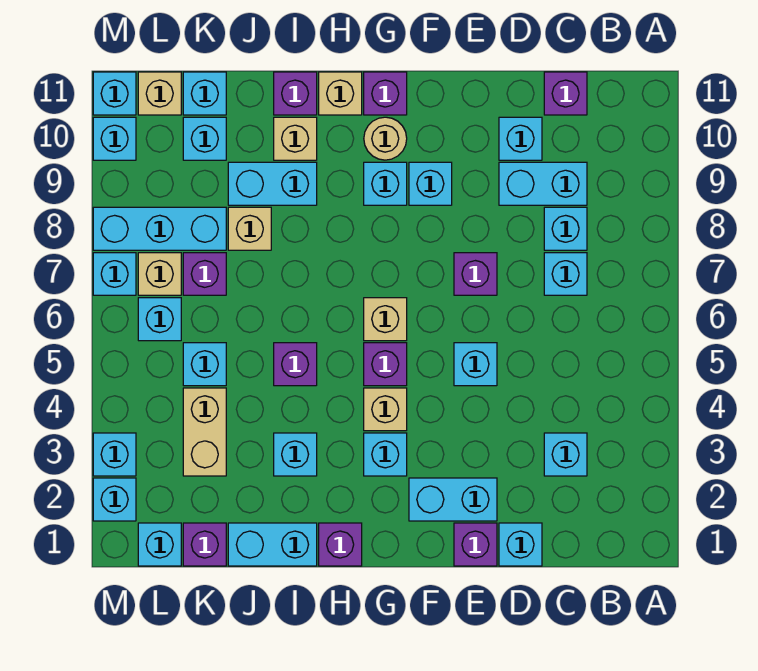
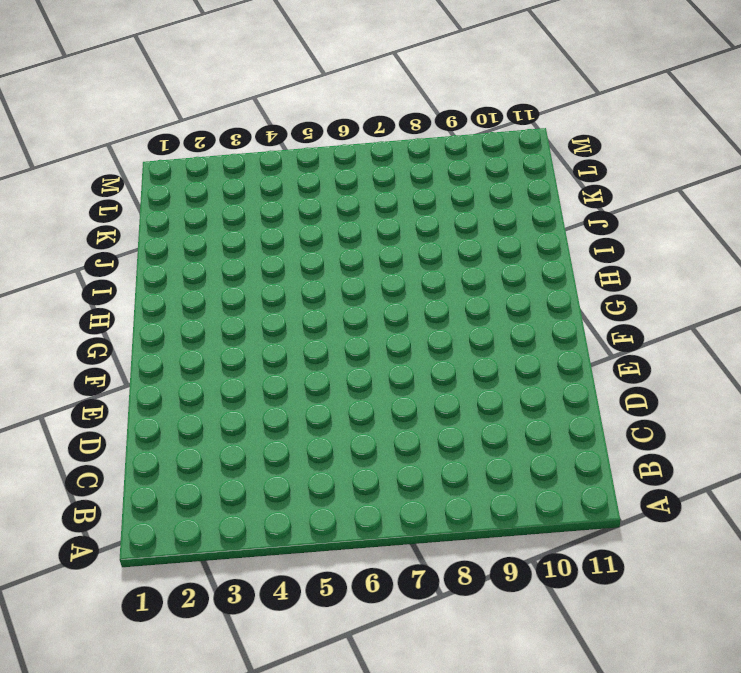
none -> cyan 1x1 brick [544,433,587,476]
none -> cyan 1x1 brick [544,253,587,295]
none -> cyan 1x1 brick [544,207,587,250]
none -> cyan 1x2 brick [499,162,587,205]

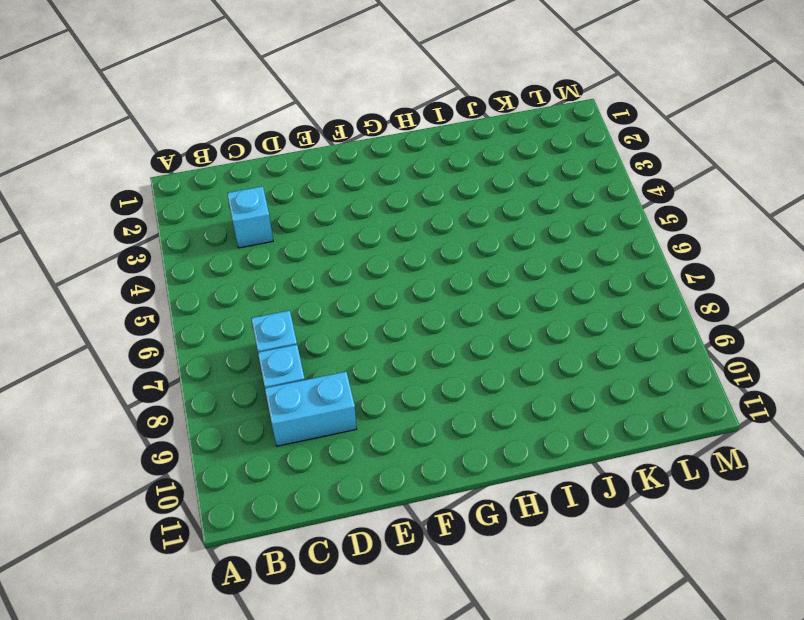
none -> purple 1x1 brick [544,72,587,115]
none -> cyan 1x1 brick [499,523,542,566]
none -> cyan 1x1 brick [499,117,542,160]
none -> purple 1x1 brick [454,523,497,566]

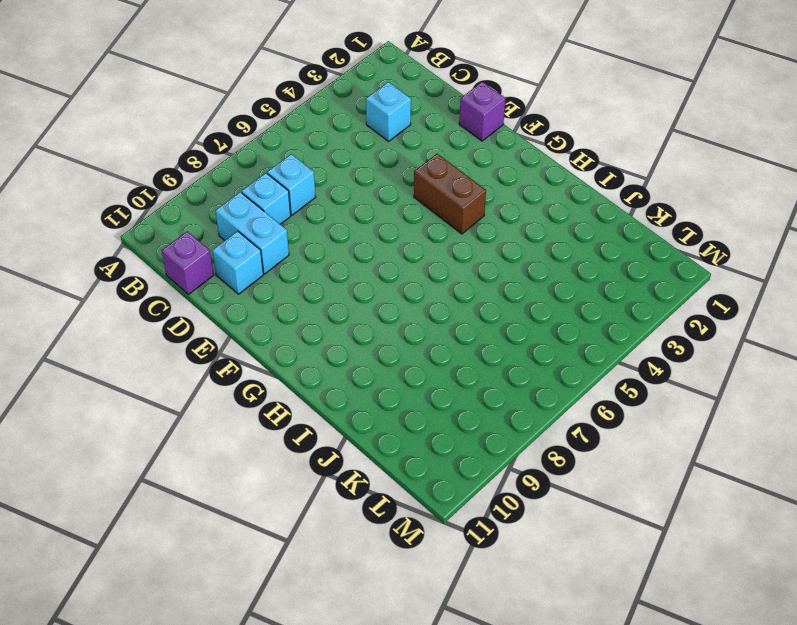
brown 1x2 brick [414,154,486,234] -> tan 1x1 brick [364,388,407,431]
none -> cyan 1x1 brick [499,523,542,566]
none -> cyan 1x2 brick [409,478,497,521]
none -> cyan 1x1 brick [454,343,497,386]
none -> purple 1x1 brick [454,253,497,295]

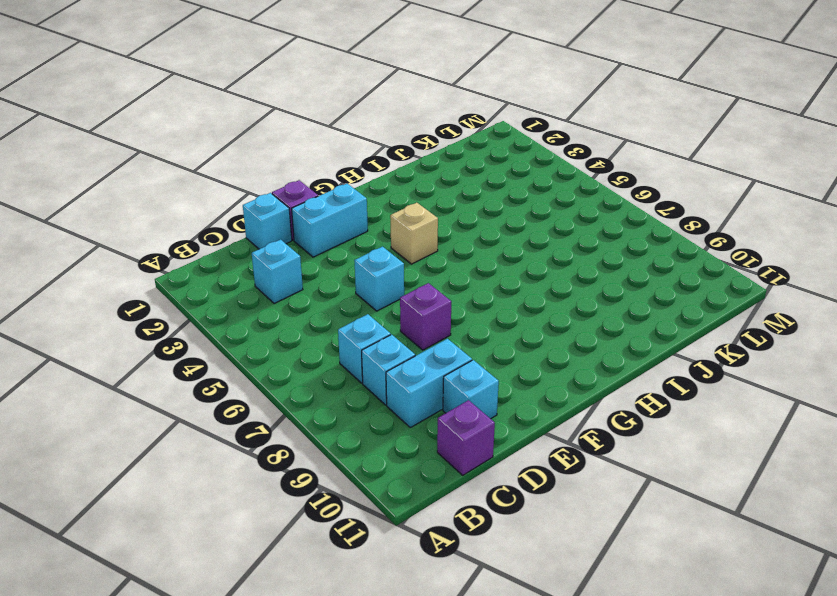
none -> cyan 1x1 brick [409,162,452,205]
none -> cyan 1x1 brick [364,433,407,476]
none -> purple 1x1 brick [364,343,407,386]
none -> tan 1x1 brick [364,298,407,341]

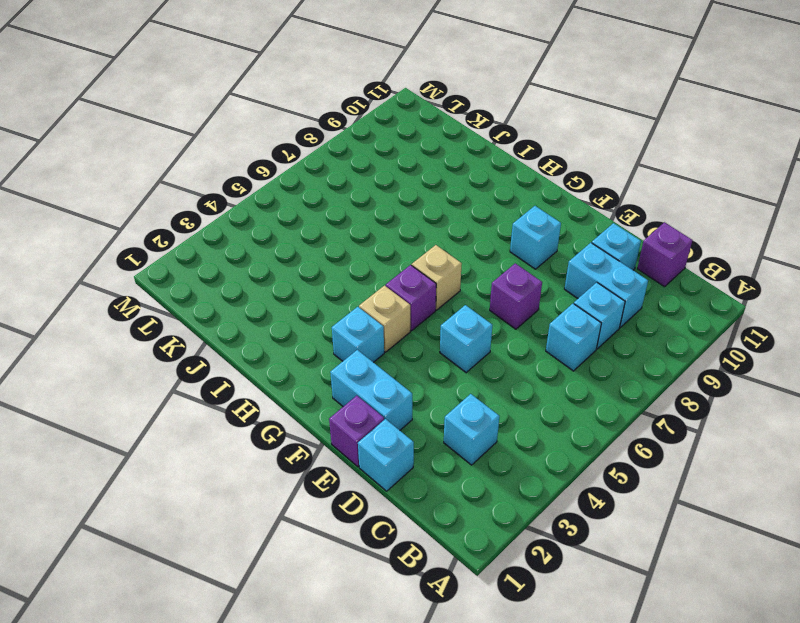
none -> cyan 1x1 brick [364,162,407,205]
none -> tan 1x1 round brick [364,117,407,160]
none -> purple 1x1 brick [364,72,407,115]
none -> purple 1x1 brick [319,523,362,566]

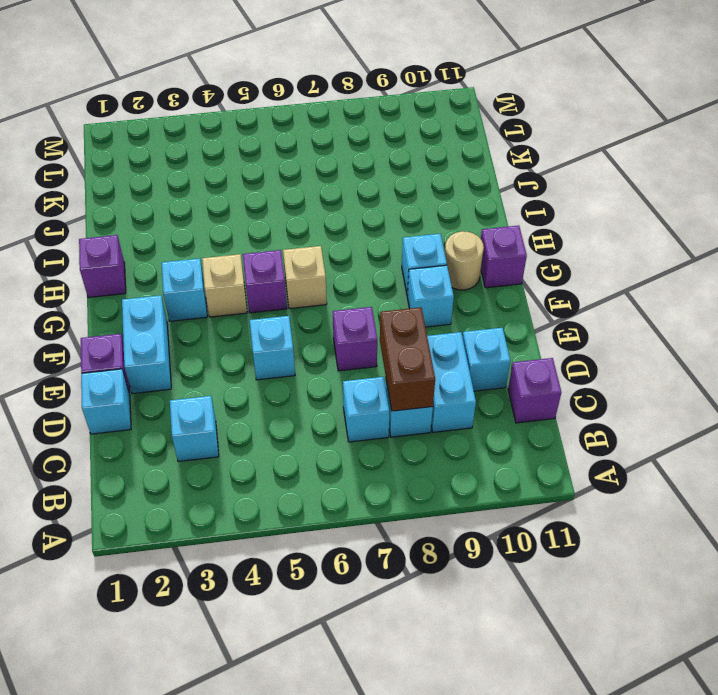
brown 1x2 brick [380,307,435,411] -> none
none -> tan 1x1 brick [319,72,362,115]
none -> cyan 1x2 brick [228,523,317,566]
none -> cyan 1x1 brick [274,433,317,476]
none -> purple 1x1 brick [274,343,317,386]

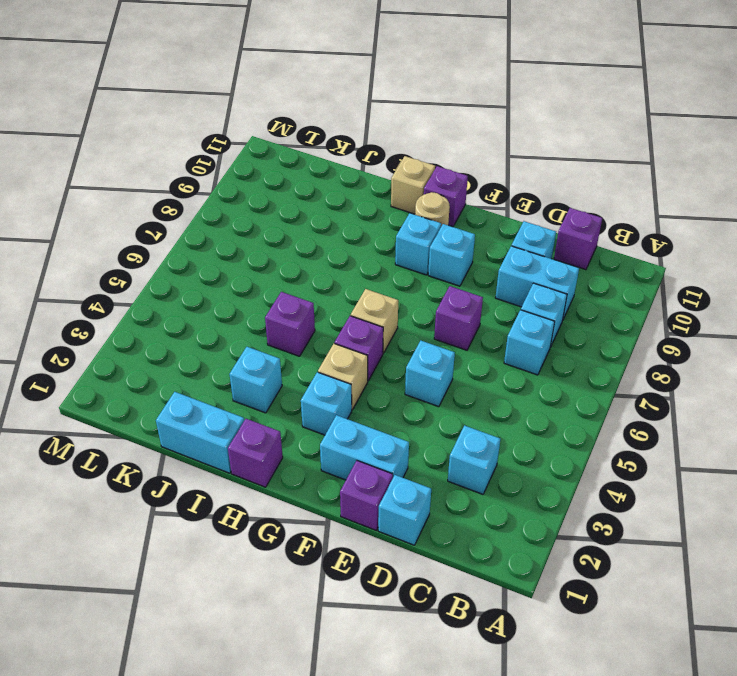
none -> cyan 1x2 brick [228,162,317,205]
none -> tan 1x1 brick [274,117,317,160]
none -> purple 1x1 brick [274,72,317,115]
none -> tan 1x1 brick [228,207,271,250]

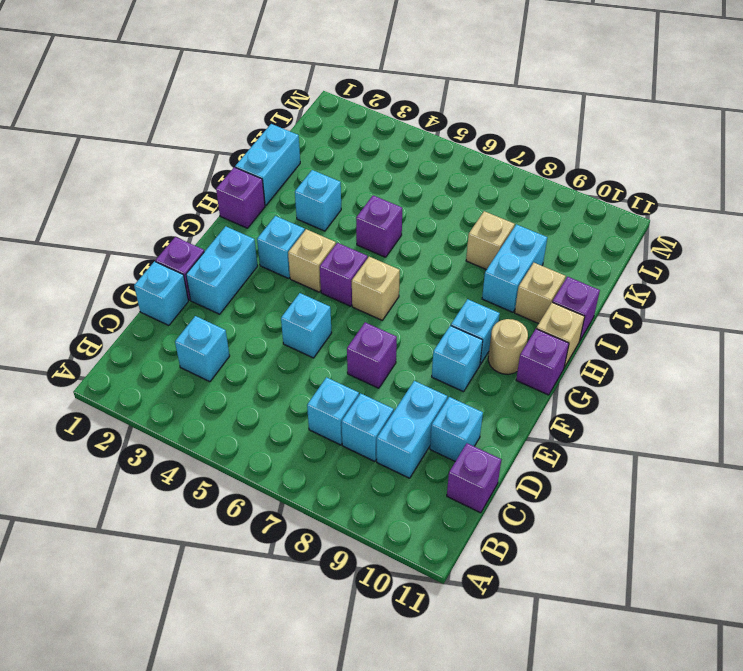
none -> purple 1x1 brick [183,523,226,566]
none -> tan 1x2 brick [183,388,226,476]
none -> cyan 1x1 brick [183,343,226,386]
none -> purple 1x1 brick [183,253,226,295]

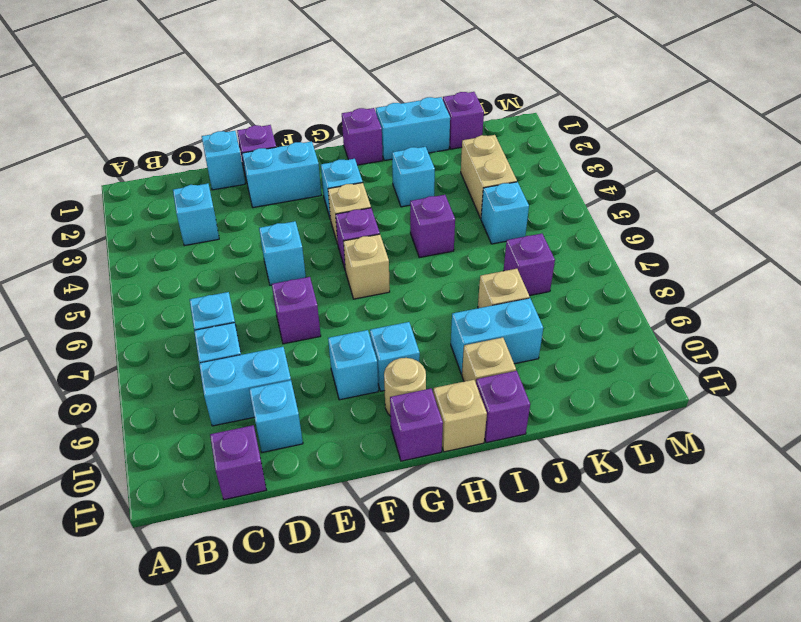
none -> cyan 1x3 brick [93,207,226,250]
none -> cyan 1x1 brick [183,117,226,160]
none -> cyan 1x1 brick [183,72,226,115]
none -> cyan 1x1 brick [138,523,181,566]

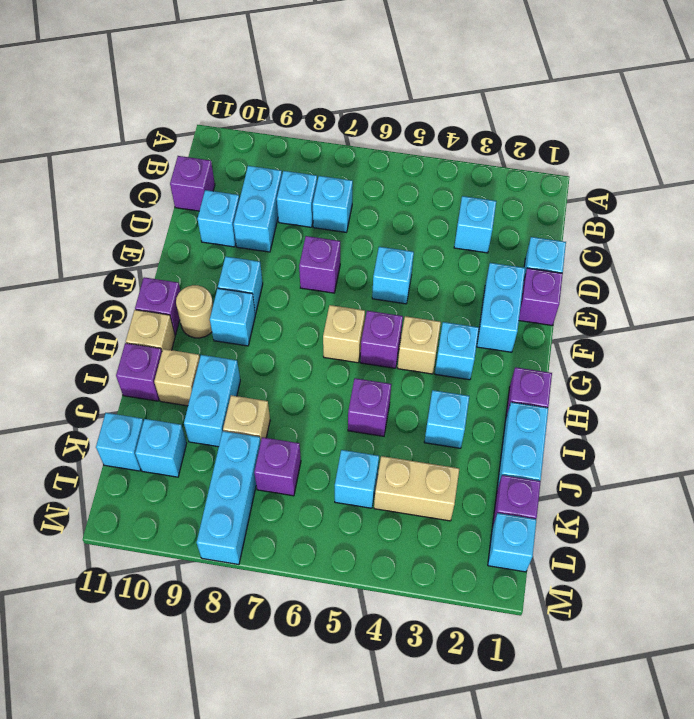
none -> cyan 1x1 brick [138,298,181,341]
none -> tan 1x1 brick [138,253,181,295]
none -> tan 1x1 brick [138,72,181,115]
none -> cyan 1x1 brick [93,478,136,521]

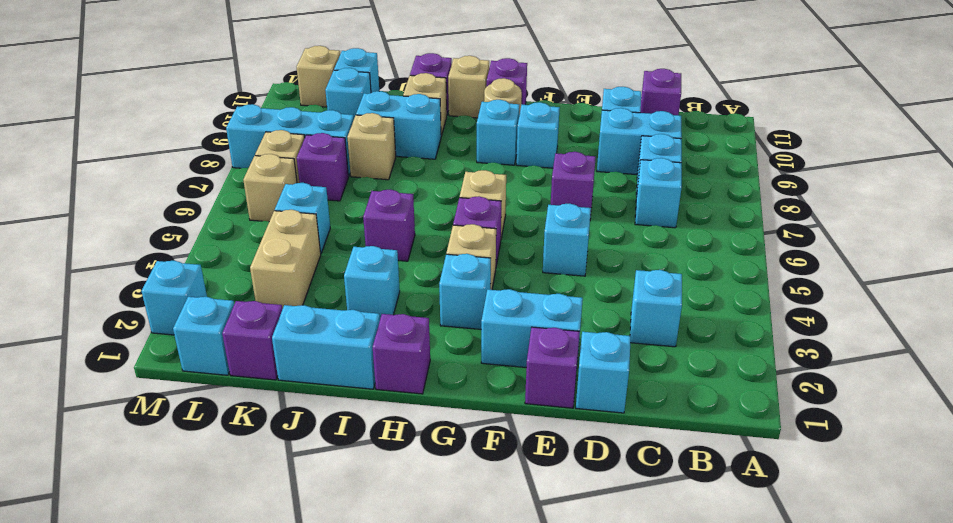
tan 1x1 brick [243,154,297,222] -> cyan 1x1 brick [138,298,181,341]
none -> cyan 1x1 brick [93,433,136,476]
none -> cyan 1x1 brick [93,253,136,295]
none -> cyan 1x1 brick [93,117,136,160]
none -> cyan 1x1 brick [93,72,136,115]

